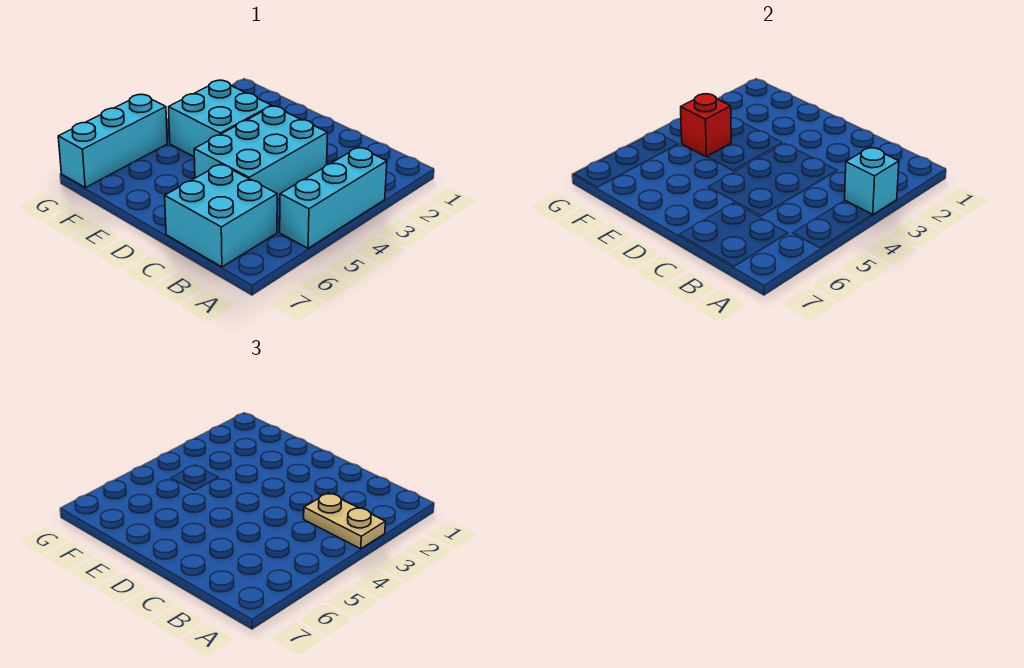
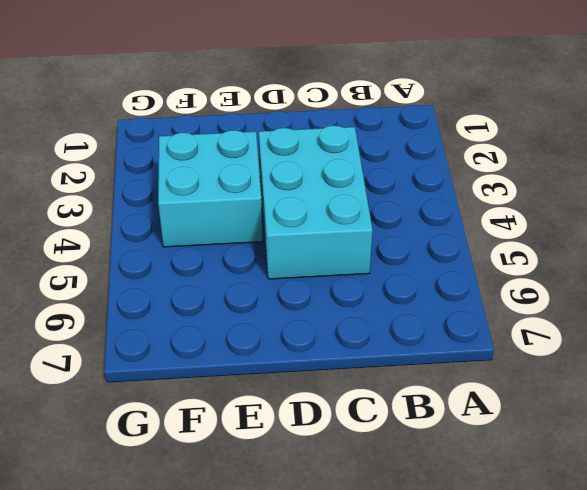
none -> cyan 1x3 brick [280,147,387,248]
none -> cyan 2x2 brick [165,164,277,267]

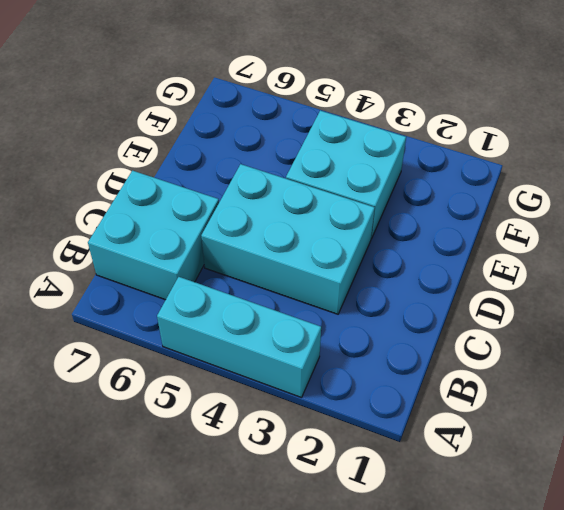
none -> cyan 1x3 brick [58,94,167,188]
none -> cyan 1x1 brick [845,147,899,215]

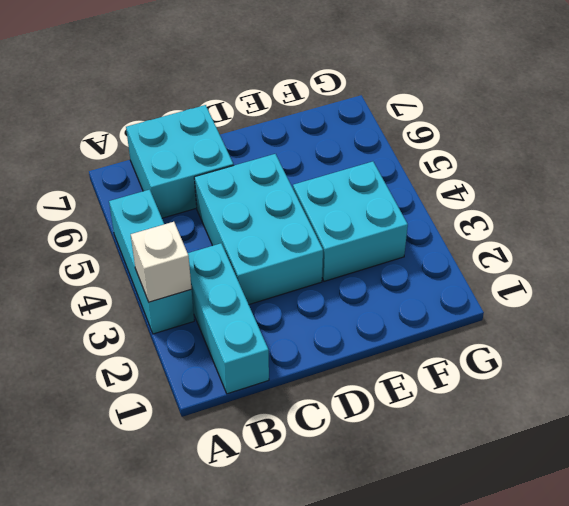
white 1x1 brick [131,222,191,302] -> cyan 1x1 brick [845,147,899,215]
cyan 1x3 brick [188,243,269,394] -> cyan 1x3 brick moved to [58,94,167,188]
none -> red 1x1 brick [681,94,731,157]
none -> tan 1x2 plate [304,493,385,549]

